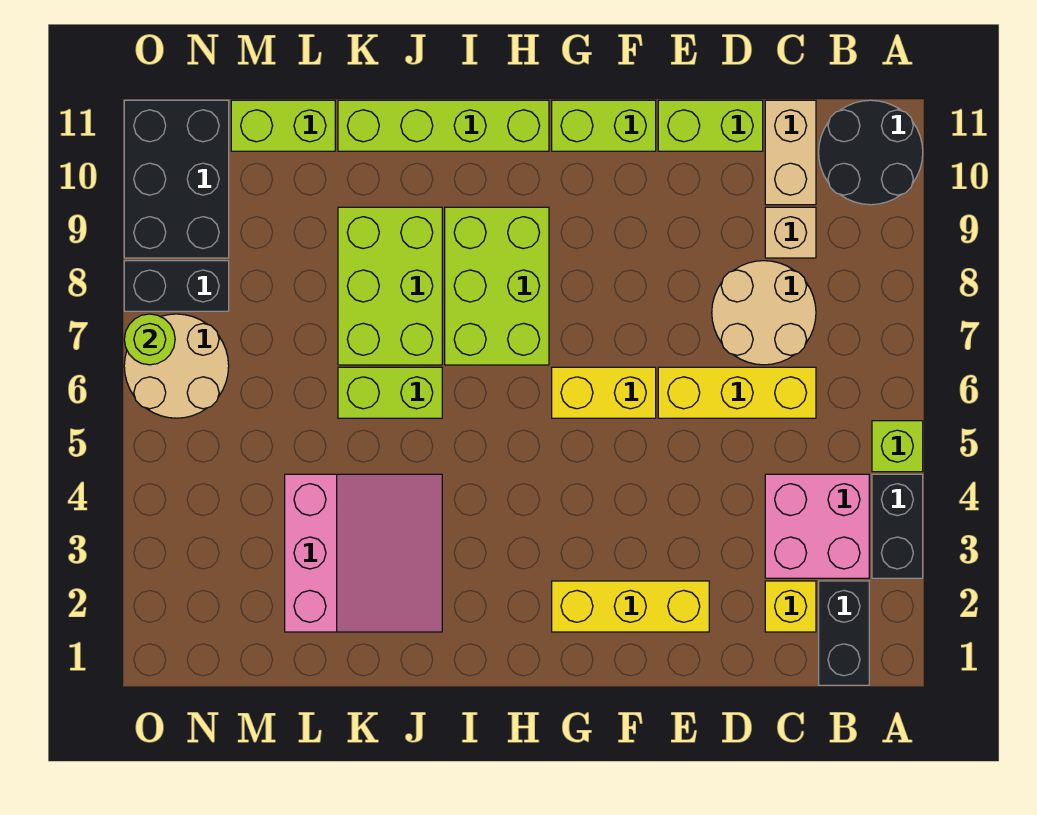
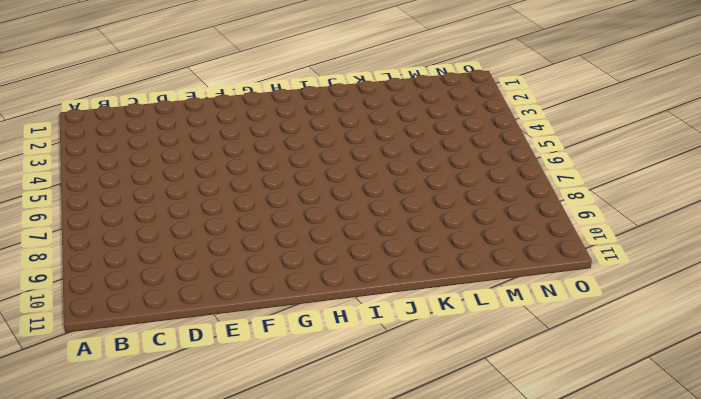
none -> black 1x2 brick [872,474,923,578]
none -> lime 1x1 brick [872,421,923,472]
none -> black 2x2 round brick [819,100,923,205]

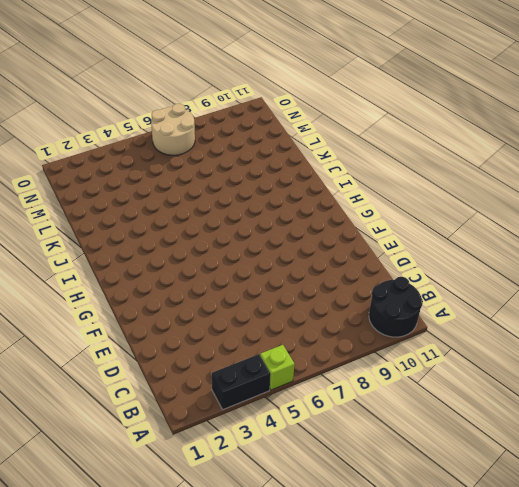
none -> black 1x2 brick [819,581,869,685]
none -> pink 2x2 brick [765,474,869,578]
none -> yellow 1x1 brick [765,581,816,632]

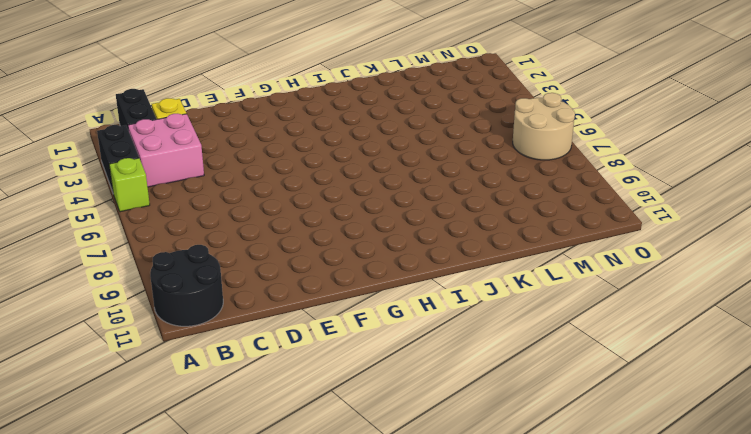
none -> yellow 1x3 brick [658,367,816,418]
none -> tan 2x2 round brick [712,261,816,365]
none -> tan 1x1 brick [765,207,816,258]

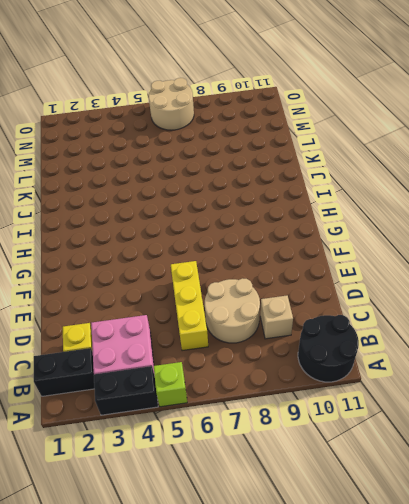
none -> tan 1x2 brick [765,100,816,205]
none -> lime 1x2 brick [658,100,763,151]
none -> yellow 1x3 brick [552,581,709,632]

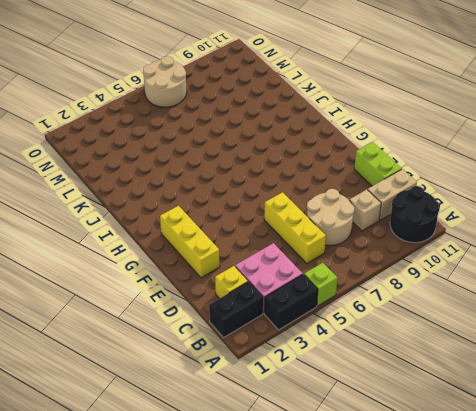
none -> yellow 1x2 brick [552,367,656,418]
none -> lime 1x2 brick [552,100,656,151]
none -> lime 2x3 brick [445,207,549,365]

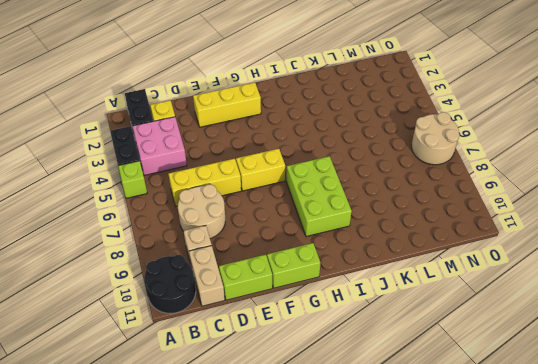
none -> lime 1x4 brick [338,100,549,151]
none -> pink 3x3 slope [285,474,442,632]
none -> lime 1x2 brick [338,367,442,418]

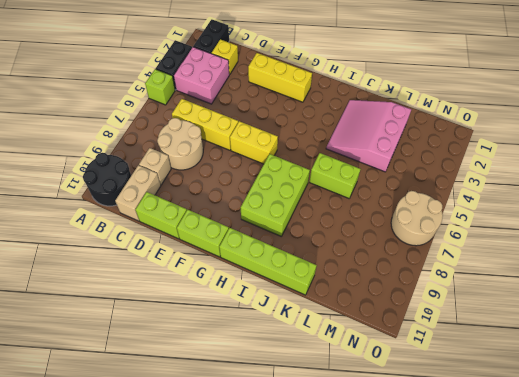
none -> lime 2x3 brick [338,207,442,365]
none -> lime 1x2 brick [231,100,335,151]
none -> black 1x2 brick [124,261,229,311]

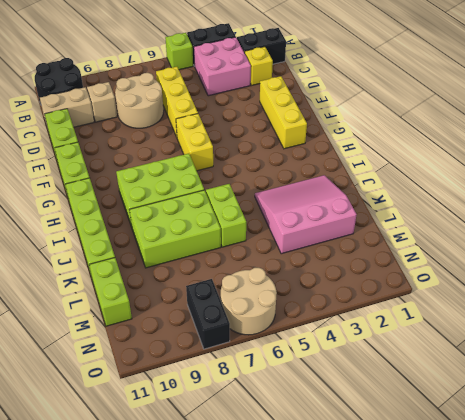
none -> black 2x3 brick [124,100,229,258]
none -> lime 1x1 round brick [124,314,175,365]

